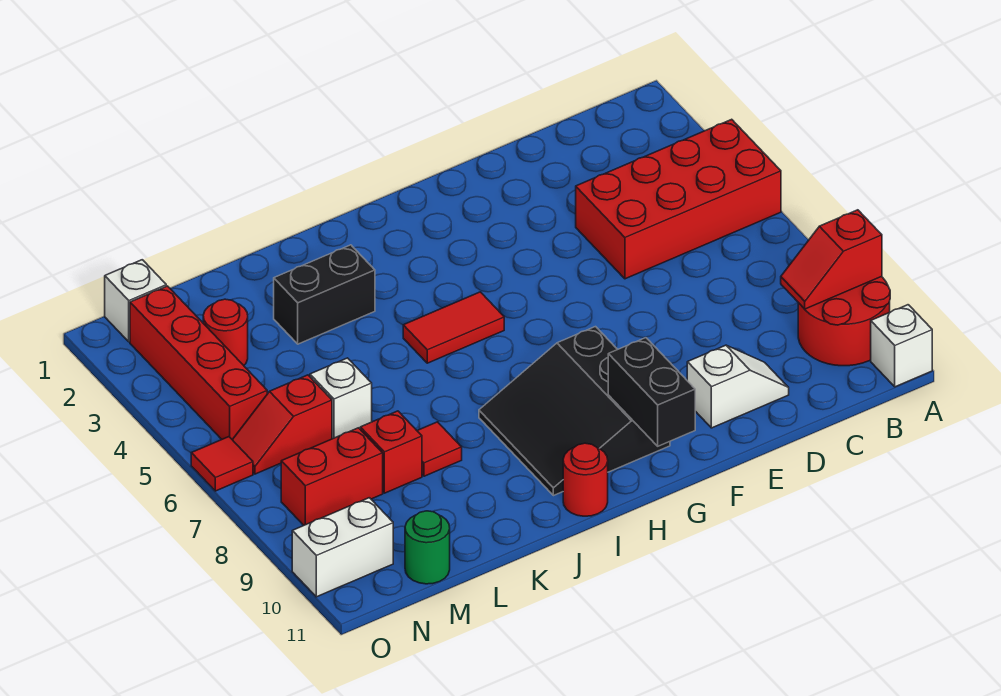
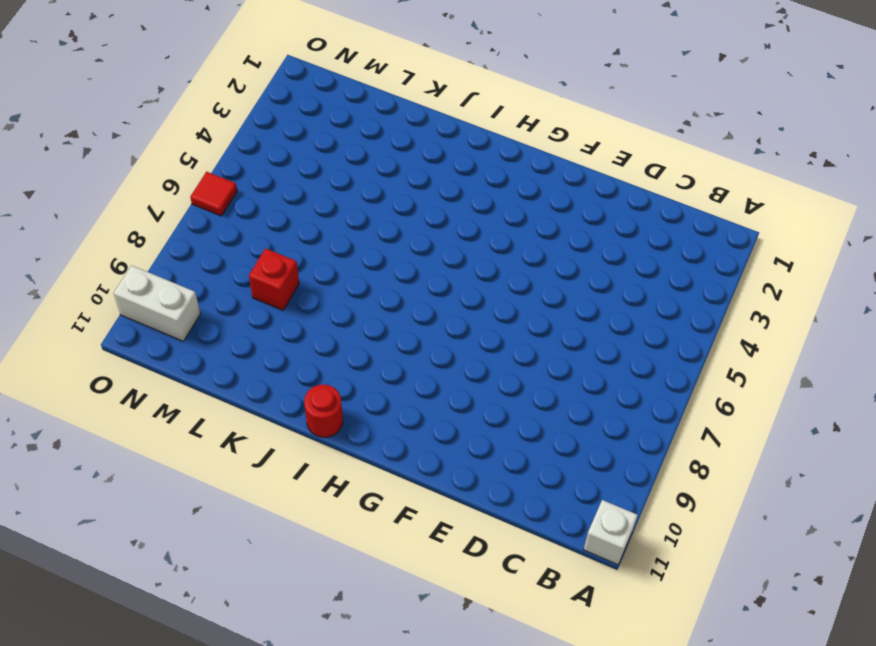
none -> red 2x4 brick [576,119,781,279]
none -> red 2x2 round brick [798,276,890,366]
none -> white 1x2 slope [687,345,789,428]

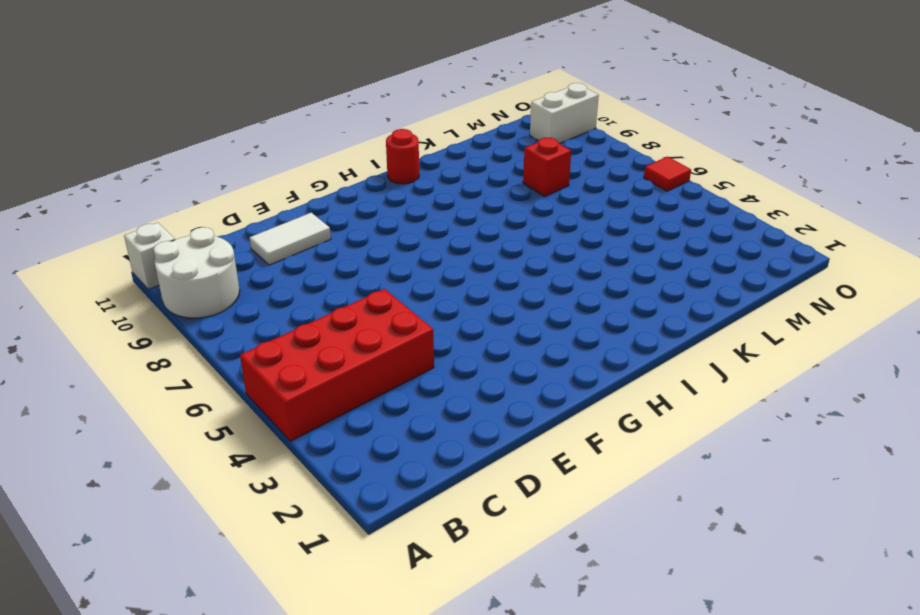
white 2x2 round brick [154,227,240,318] -> red 2x2 round brick [798,276,890,366]
white 1x2 tile [250,213,331,265] -> white 1x2 slope [687,345,789,428]
none -> black 3x3 slope [479,327,670,496]
none -> red 1x2 tile [403,292,504,363]
none -> black 1x2 brick [274,245,375,344]

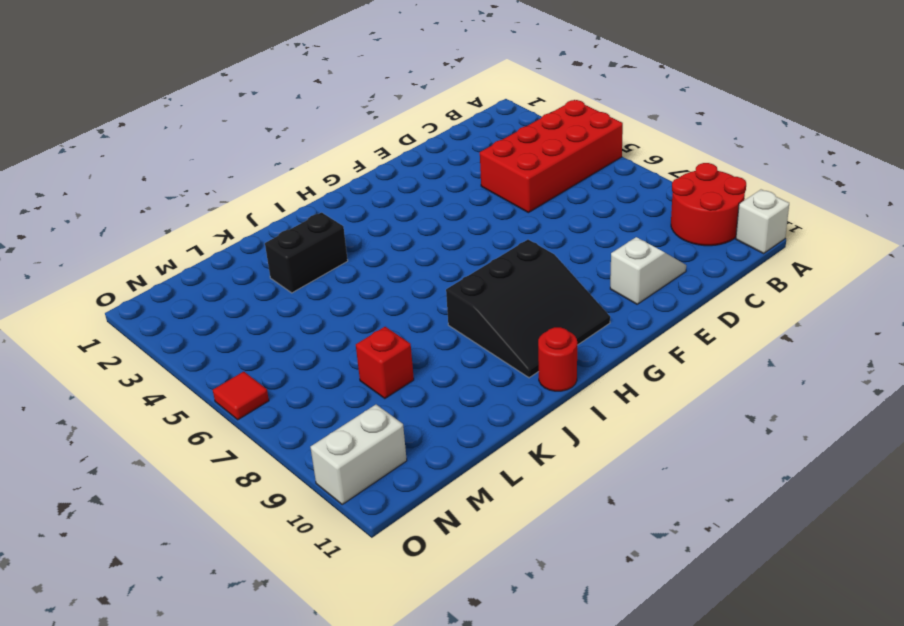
black 3x3 slope [446,240,610,378] -> black 3x3 slope turned to [479,327,670,496]
none -> red 1x2 tile [403,292,504,363]
none -> red 1x1 tile [417,422,462,476]
none -> white 1x1 brick [310,358,372,439]

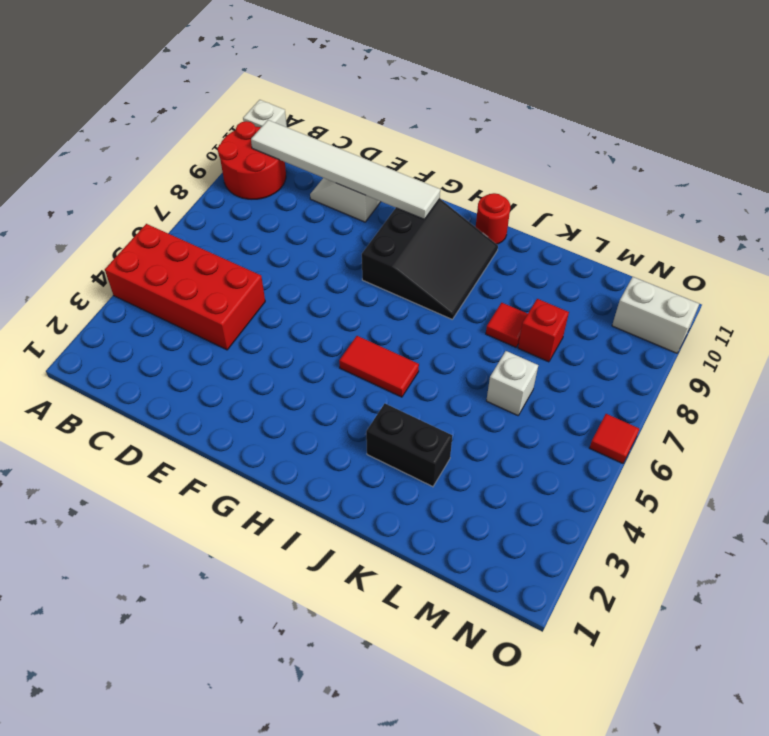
white 1x6 tile [251,120,440,219] -> black 1x2 brick [608,338,695,446]
none -> red 1x1 round brick [203,299,248,365]
none -> red 1x2 slope [232,375,332,474]
none -> red 1x2 brick [281,428,383,525]

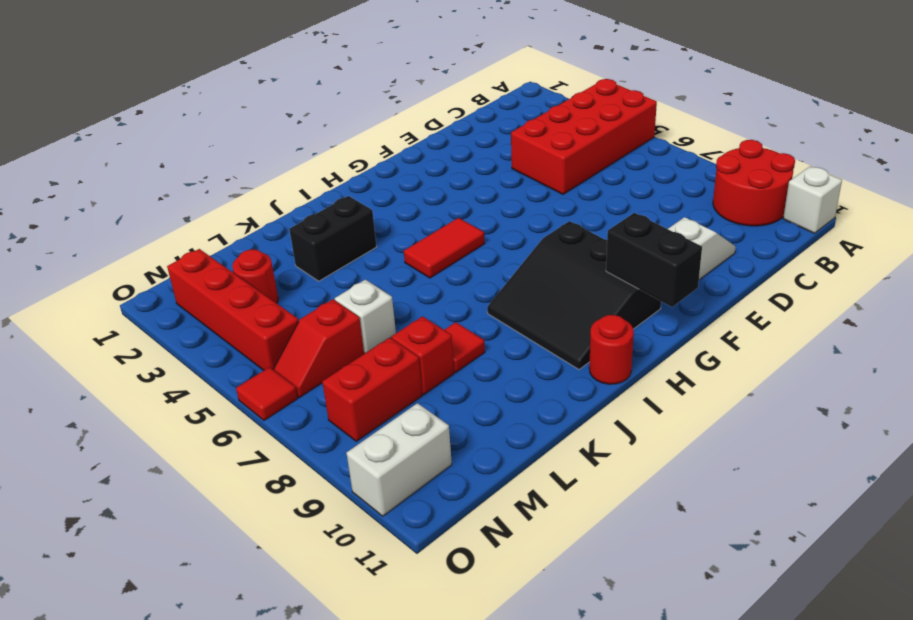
none -> green 1x1 round brick [405,511,450,584]
none -> white 1x1 brick [105,260,166,342]
none -> red 1x2 slope [781,210,882,309]

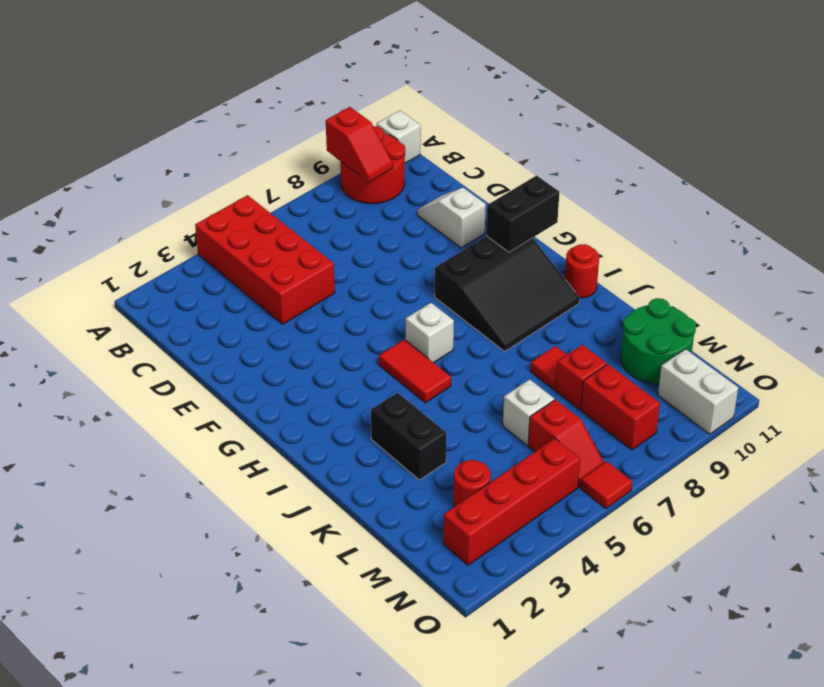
white 1x1 brick [406,303,454,363] -> white 1x1 brick moved to [105,260,166,342]
green 2x2 round brick [621,298,696,384] -> green 1x1 round brick [405,511,450,584]

